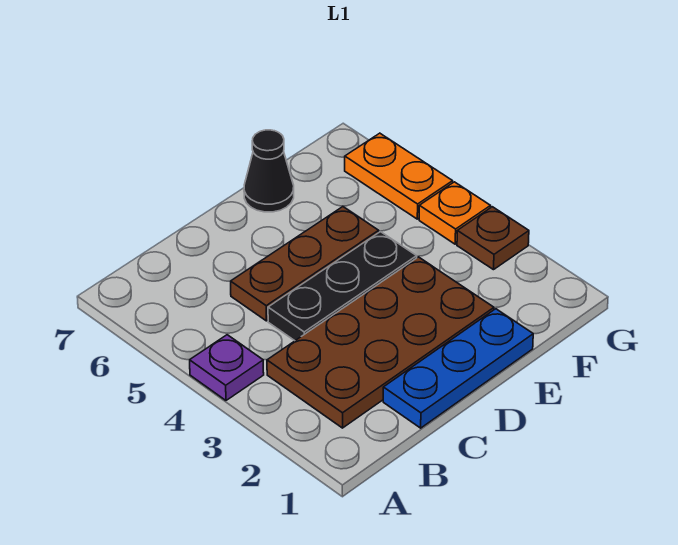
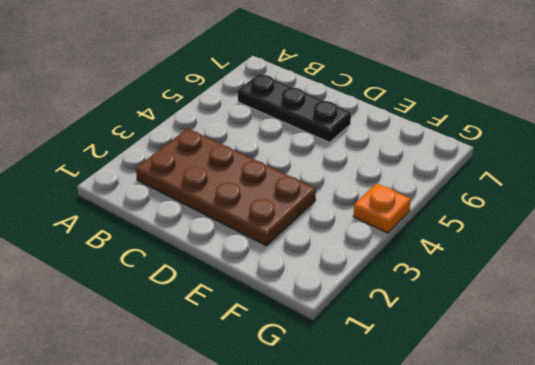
black 1x3 plate [238,74,351,142] -> black 1x3 plate moved to [268,232,417,341]
none -> purple 1x1 plate [190,335,264,400]
none -> blue 1x3 plate [383,309,533,428]

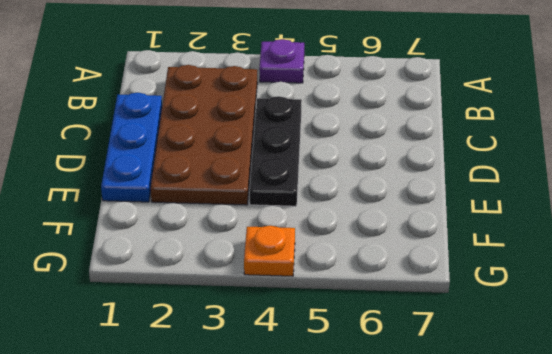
none -> brown 1x3 plate [231,207,379,321]
none -> black 1x1 cone [244,130,294,212]

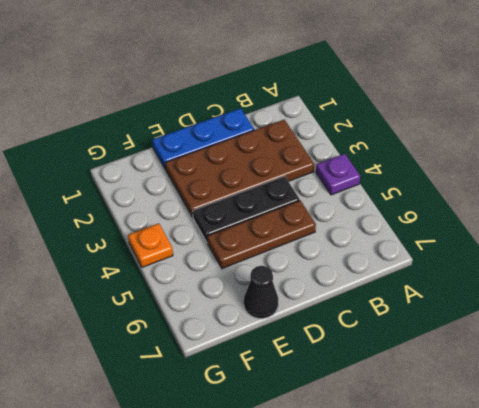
none -> brown 1x1 plate [457,207,529,270]
none -> orange 1x2 plate [345,133,453,219]

